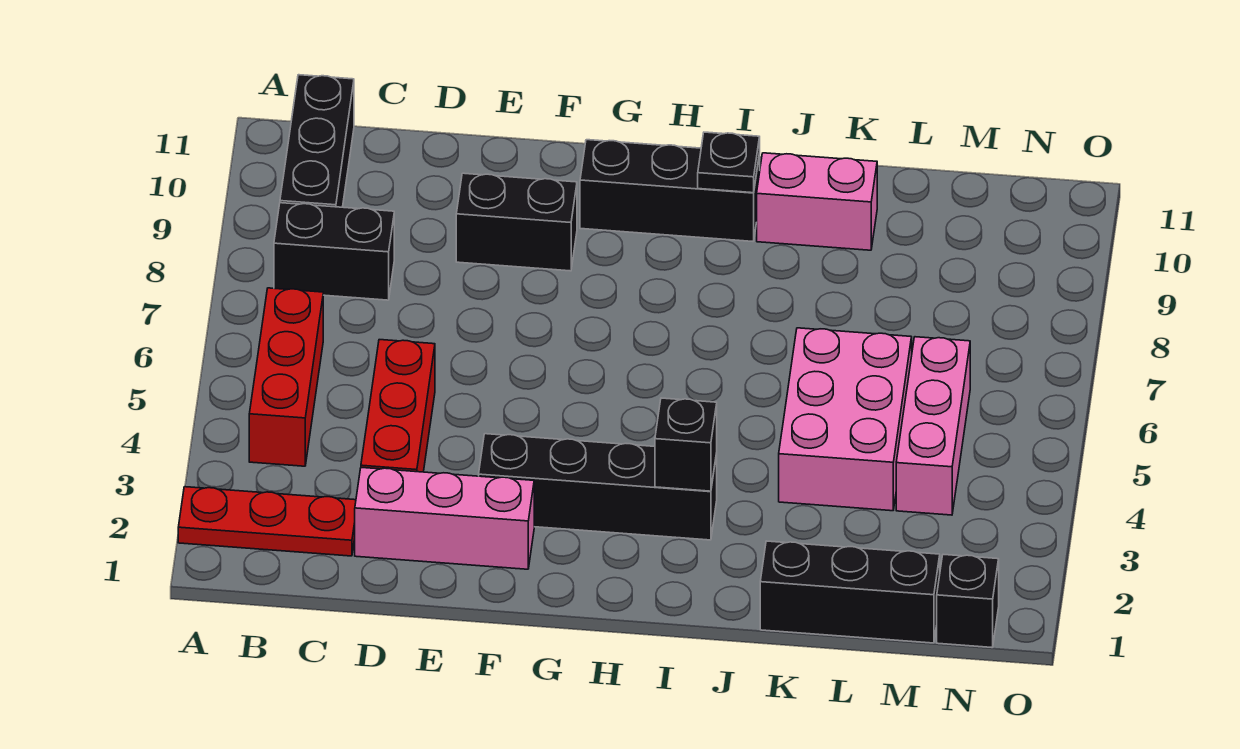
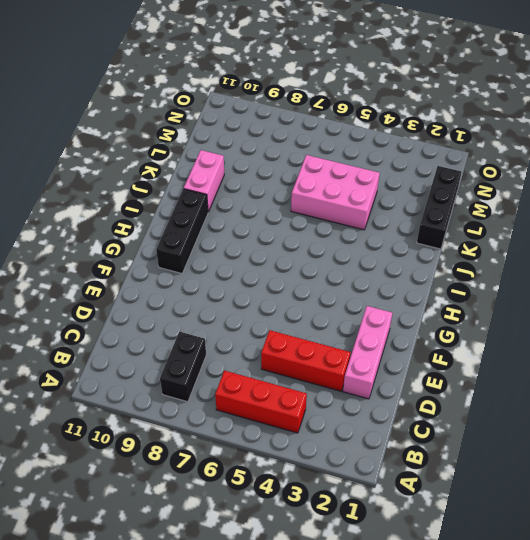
none -> red 1x3 plate [178,487,356,556]
none -> black 1x3 brick [280,75,354,207]
none -> black 1x2 brick [456,173,577,271]

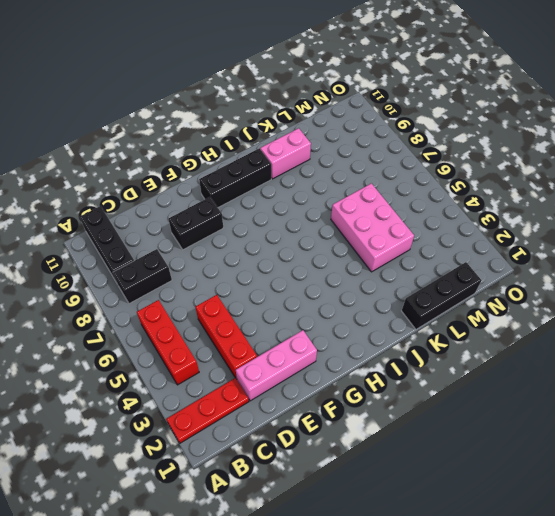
none -> black 1x4 brick [479,434,717,540]
none -> pink 1x3 brick [896,337,970,515]
none -> black 1x1 brick [937,554,999,647]

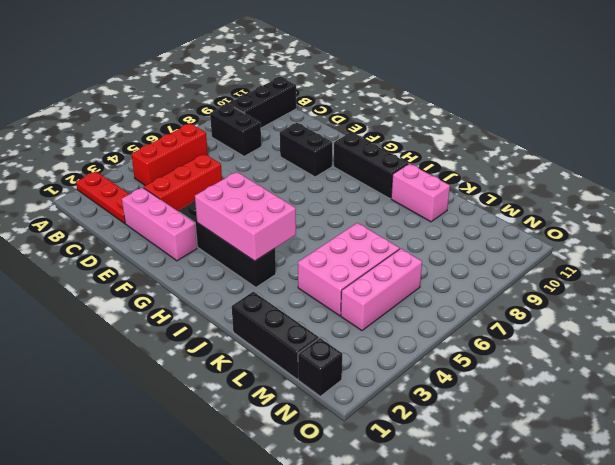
pink 2x3 brick [195,172,296,261] -> black 1x1 brick [655,398,717,491]
none -> black 1x1 plate [698,132,760,193]

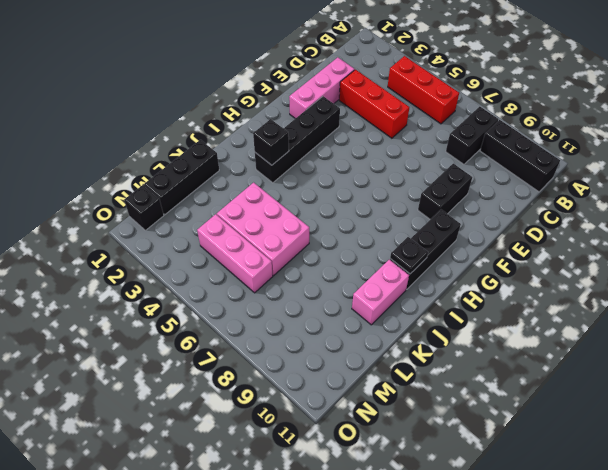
none -> red 1x3 plate [178,487,356,556]

